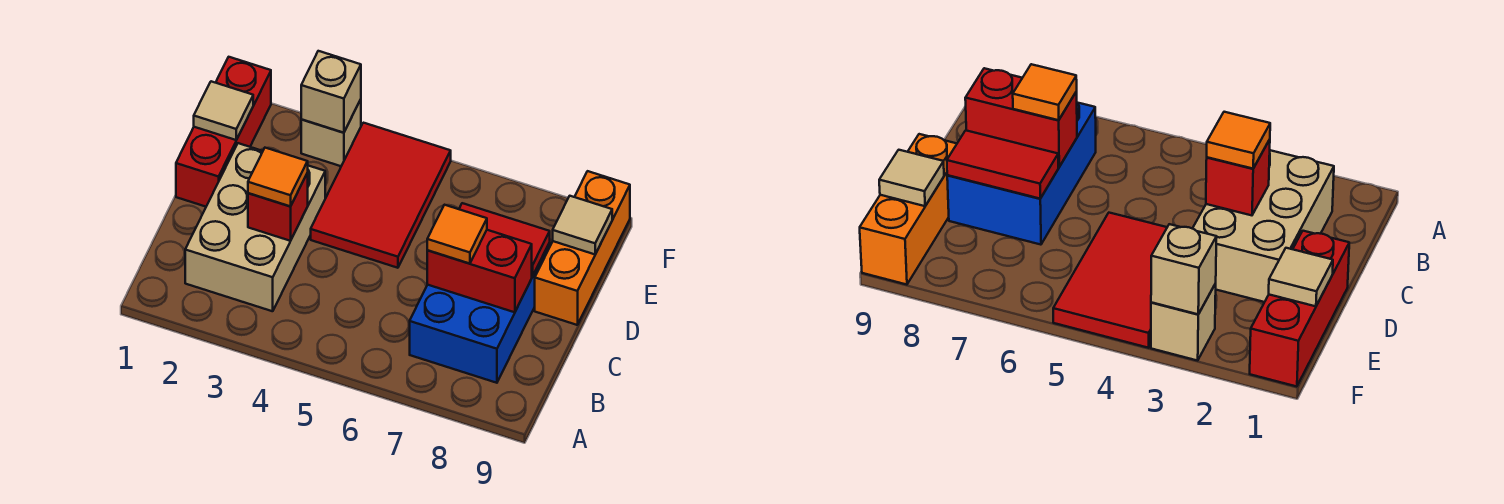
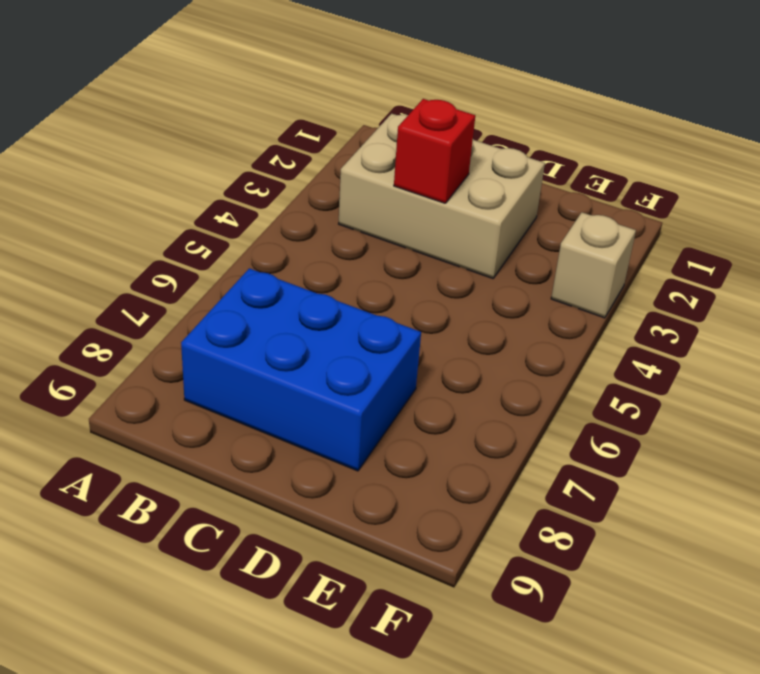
none -> red 1x3 brick [176,57,271,207]
none -> red 2x3 tile [311,123,451,268]
none -> orange 1x3 brick [535,171,630,325]

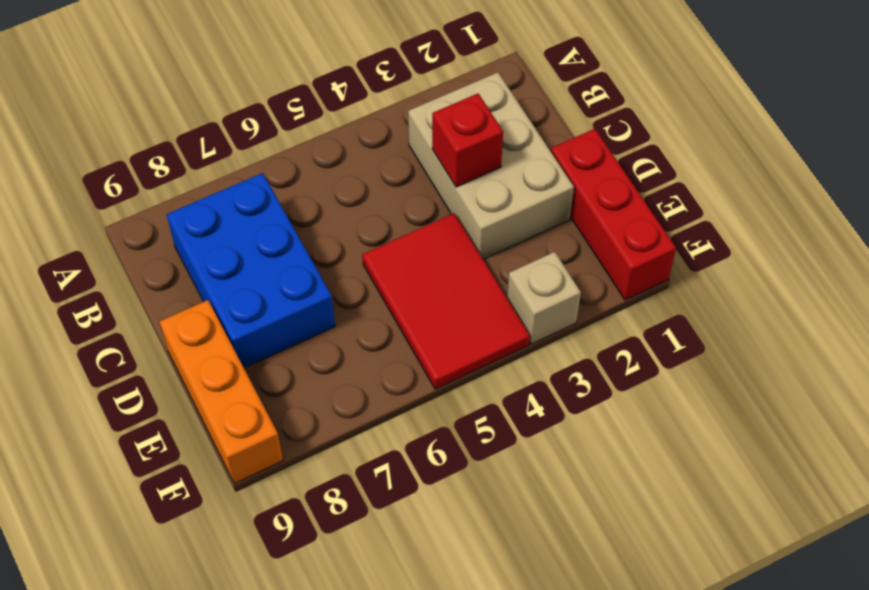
none -> red 1x2 brick [427,230,532,312]
none -> red 1x2 tile [459,203,550,276]
none -> tan 1x1 tile [194,81,253,140]

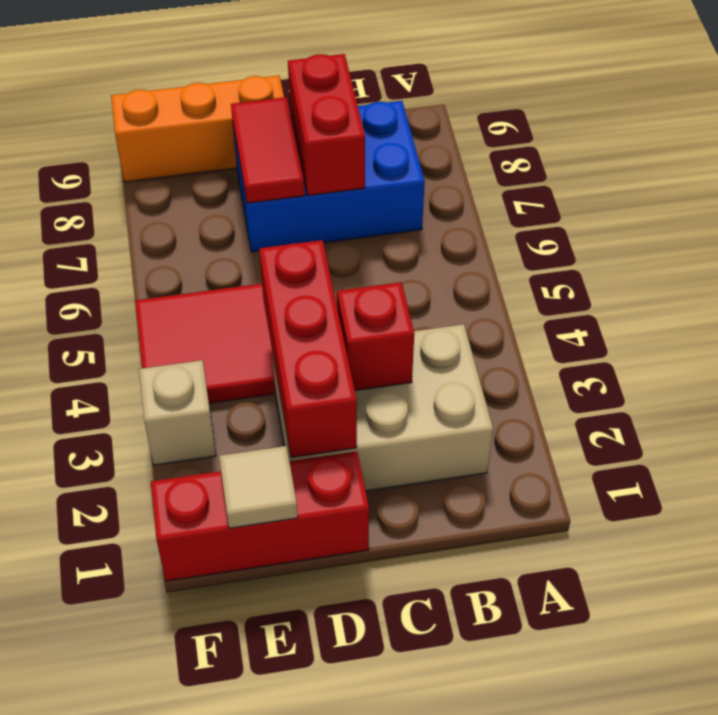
red 1x3 brick [259,240,357,458] -> none
none -> tan 1x1 tile [553,196,612,254]
none -> tan 1x1 brick [301,51,361,133]
none -> orange 1x1 tile [248,148,308,207]

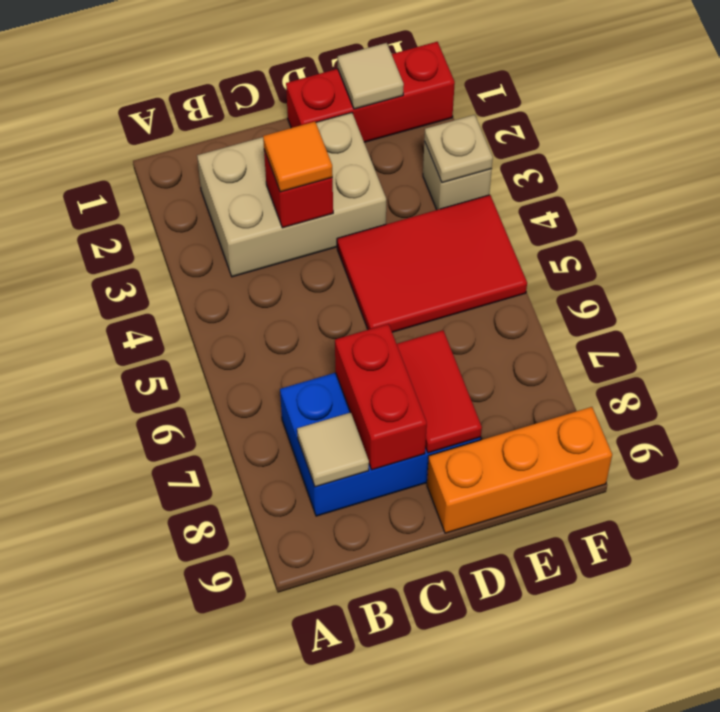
tan 1x1 tile [297,412,369,487] -> tan 1x1 tile moved to [553,196,612,254]
tan 1x1 plate [424,115,493,183] -> tan 1x1 brick [301,51,361,133]
none -> orange 1x1 tile [427,205,487,264]

